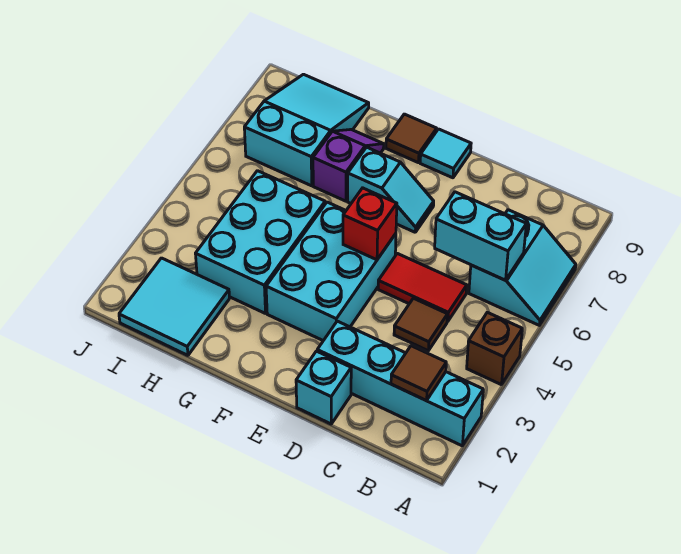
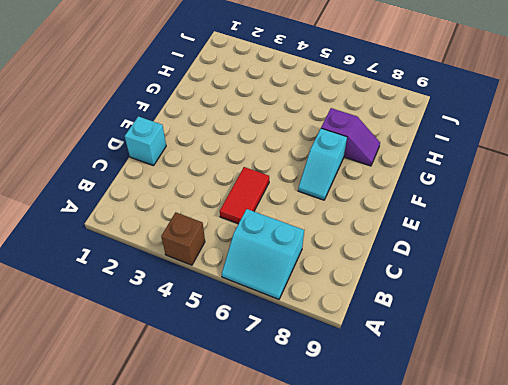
none -> cyan 1x4 brick [317,321,483,446]
none -> brown 1x1 tile [394,298,448,351]
none -> cyan 2x3 brick [266,202,396,341]

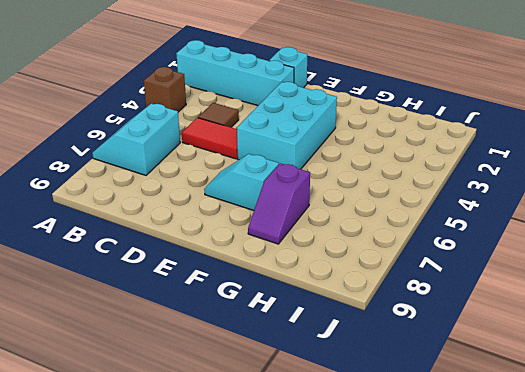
none -> cyan 1x1 tile [420,129,471,178]
none -> brown 1x1 tile [386,114,437,163]
none -> cyan 2x3 brick [195,171,325,314]

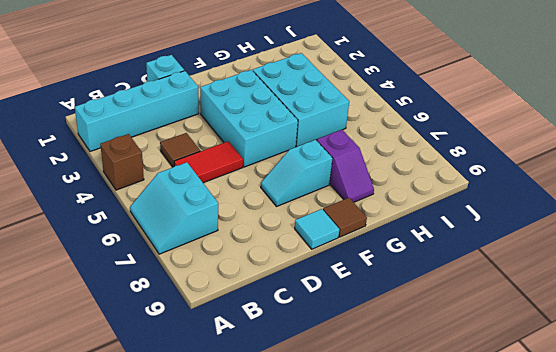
none -> cyan 2x2 tile [119,258,230,355]
none -> cyan 2x3 slope [244,74,369,186]
none -> brown 1x1 tile [391,346,446,400]

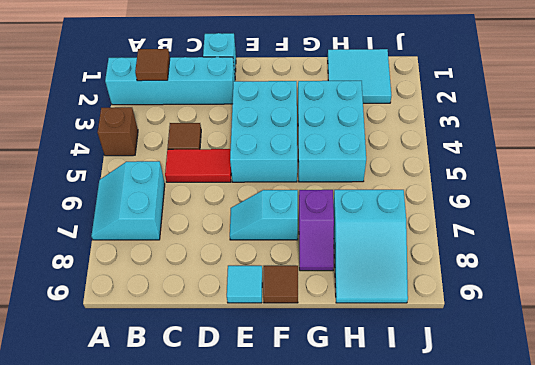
none -> cyan 1x2 brick [435,192,526,280]
none -> red 1x1 brick [343,188,397,260]

